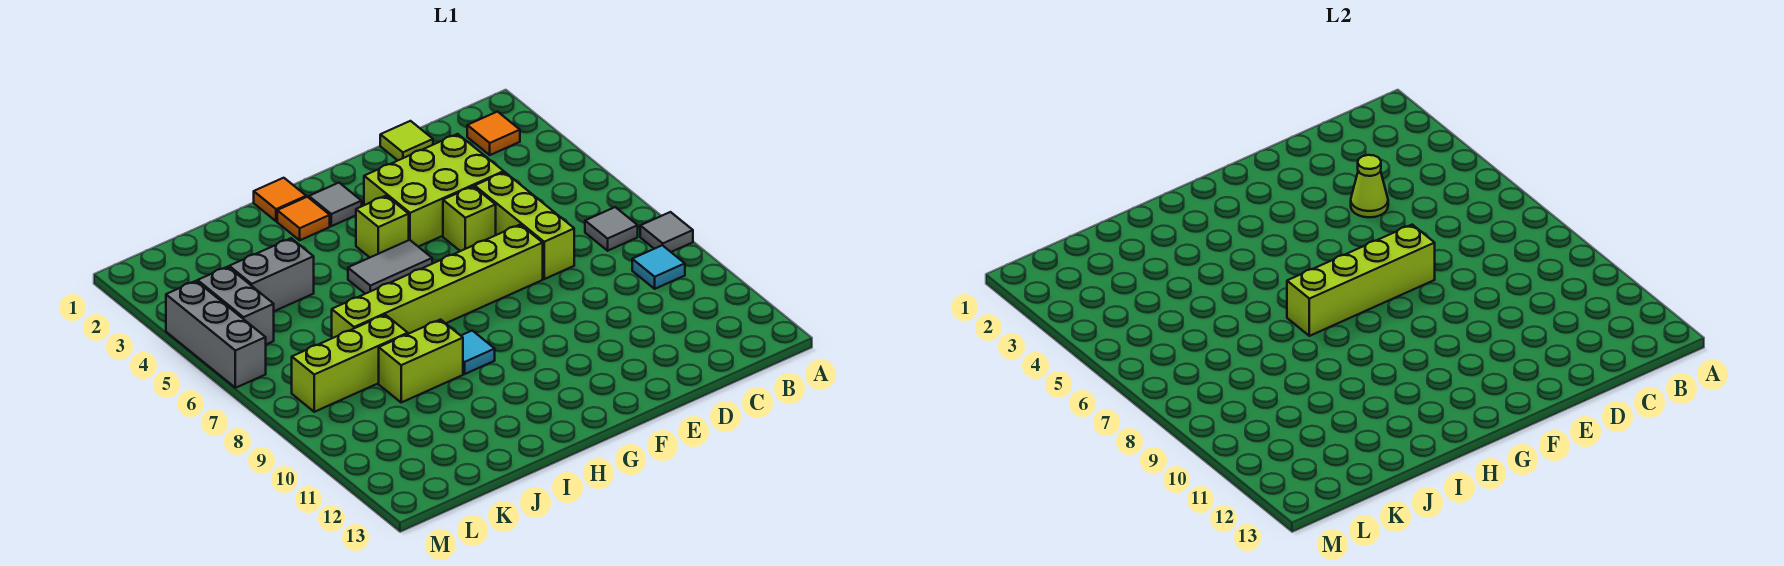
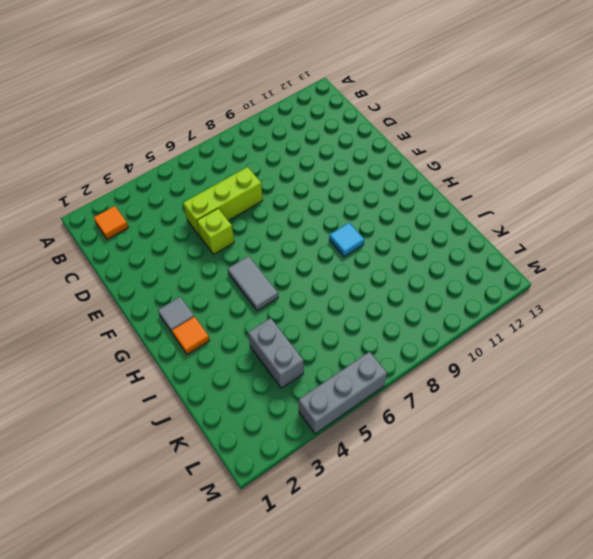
none -> grey 1x1 tile [640,212,693,252]
none -> grey 1x1 tile [585,207,638,251]
none -> cyan 1x1 tile [632,245,685,289]

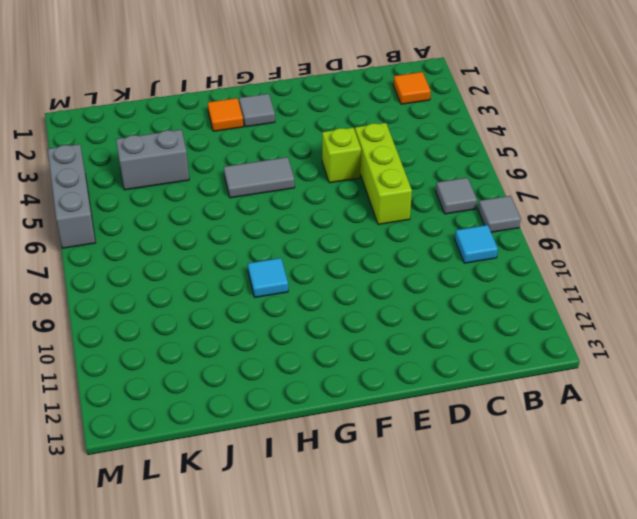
none -> lime 1x1 tile [380,121,433,160]
none -> lime 2x3 brick [364,134,504,247]
none -> lime 1x6 brick [332,225,543,338]

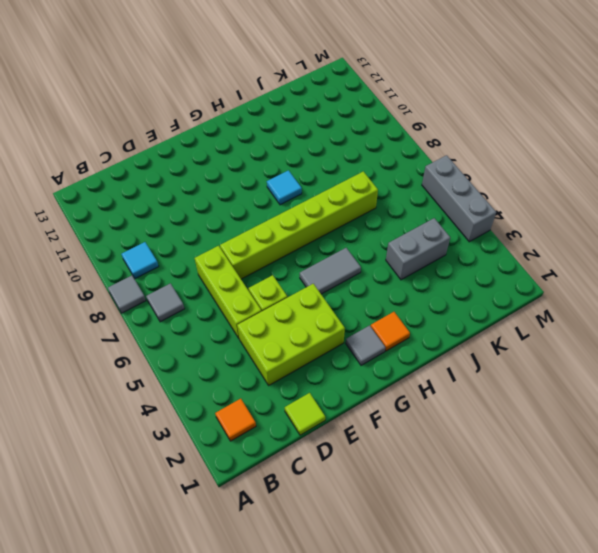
none -> lime 1x1 brick [356,196,409,257]
none -> orange 1x1 tile [254,178,306,221]
none -> lime 1x2 brick [379,320,463,402]

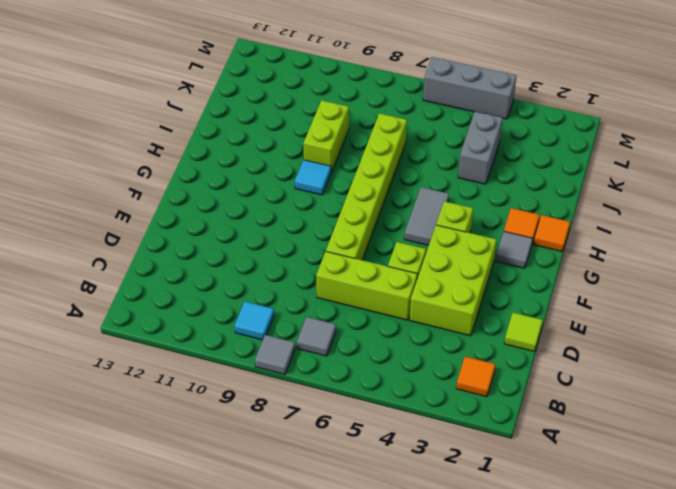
none -> lime 1x3 brick [292,315,408,412]
none -> grey 1x2 brick [198,267,274,344]
none -> lime 1x1 cone [1351,155,1388,217]

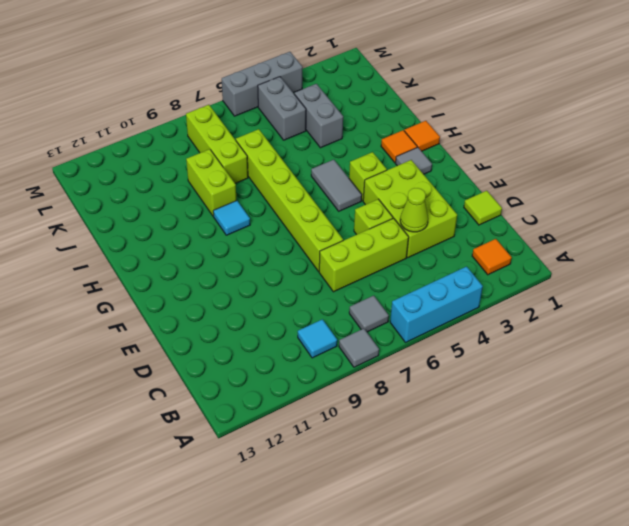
cyan 1x3 brick [390,267,483,342] -> none
grey 1x2 brick [258,77,306,140] -> grey 1x2 brick turned to [198,267,274,344]
none -> lime 1x4 brick [1287,225,1435,336]

